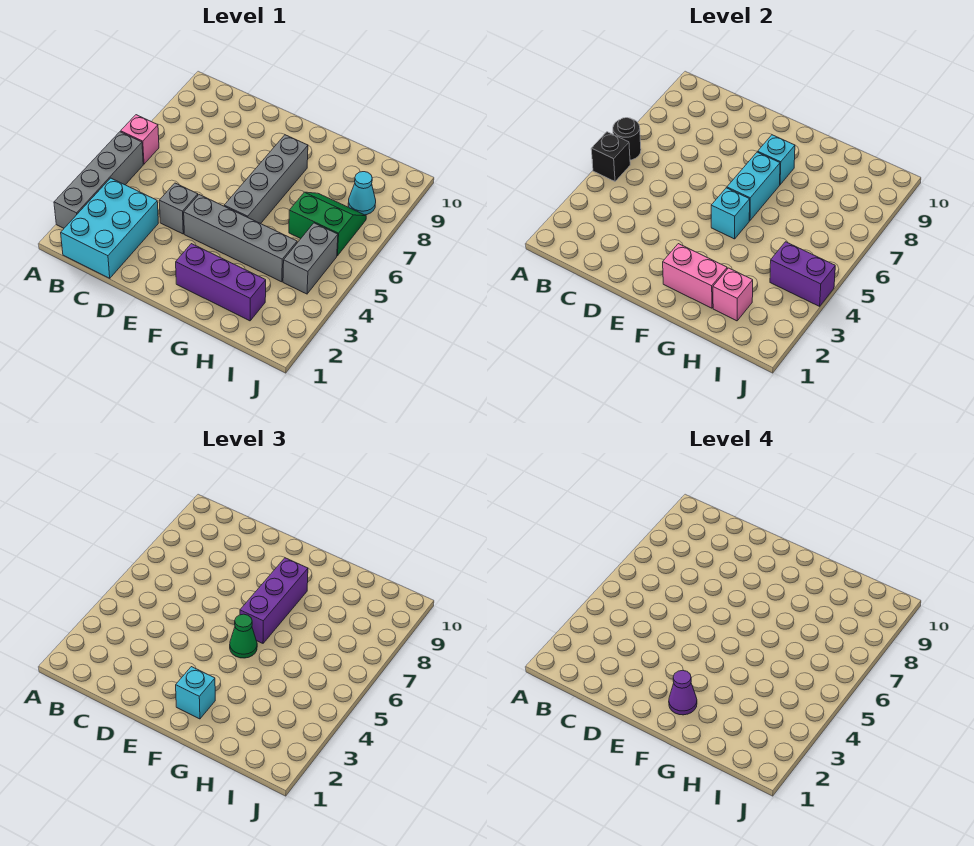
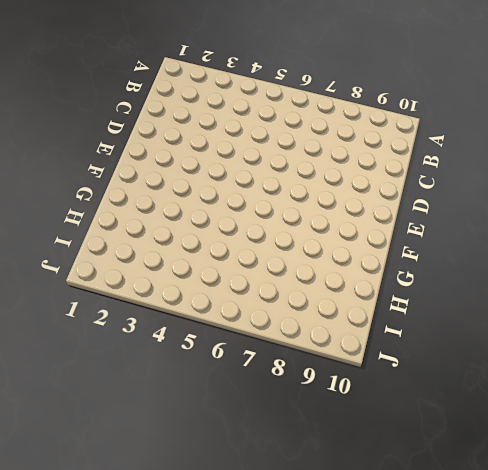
none -> grey 1x4 brick [54,132,143,228]
none -> pink 1x1 brick [121,115,159,164]
none -> cyan 2x3 brick [61,178,158,278]

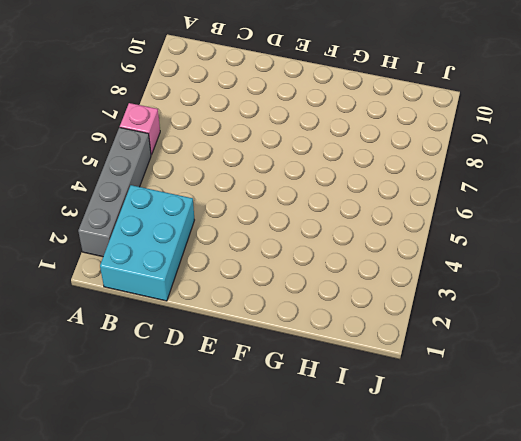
none -> grey 1x1 brick [159,183,198,234]
none -> grey 1x4 brick [184,195,297,282]
none -> purple 1x3 brick [176,244,266,321]

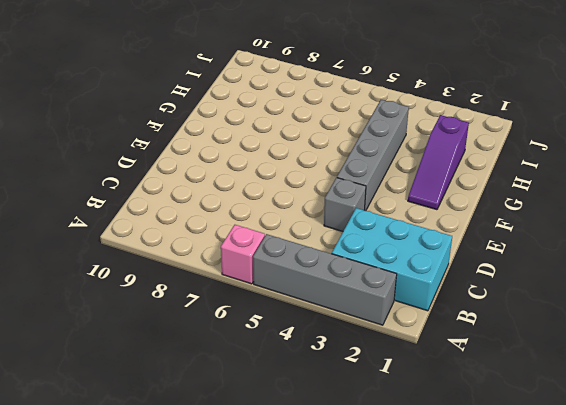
purple 1x3 slope [408,115,469,210] -> purple 1x3 brick [176,244,266,321]
none -> grey 1x4 brick [224,135,308,224]
none -> green 2x2 slope [289,192,366,256]
none -> grey 1x2 brick [283,223,338,294]

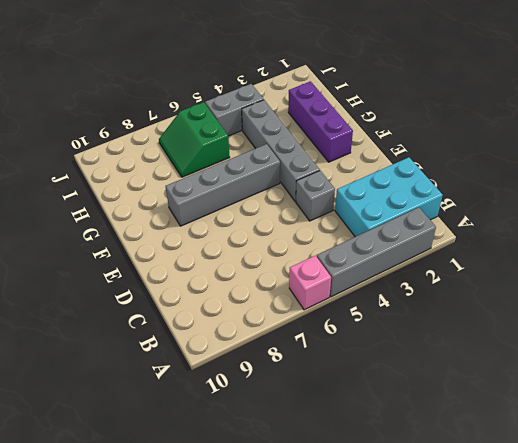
none -> cyan 1x1 cone [348,172,376,215]
none -> black 1x1 brick [591,132,630,181]
none -> black 1x1 round brick [613,118,641,160]

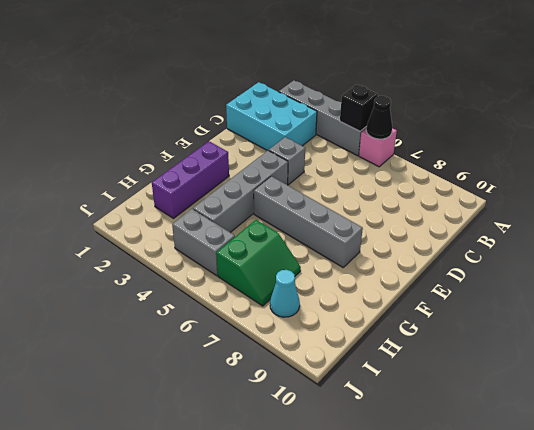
black 1x1 cone [366,96,392,139] -> black 1x1 round brick [613,118,641,160]
none -> pink 1x2 brick [663,244,727,308]
none -> cyan 1x1 brick [711,188,750,239]
none -> cyan 1x2 brick [727,152,780,220]

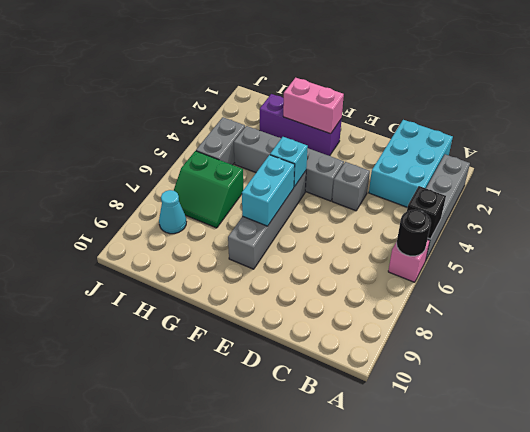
none -> cyan 1x1 brick [758,135,795,184]
none -> pink 1x1 brick [713,268,753,321]
none -> purple 1x2 brick [770,242,835,306]

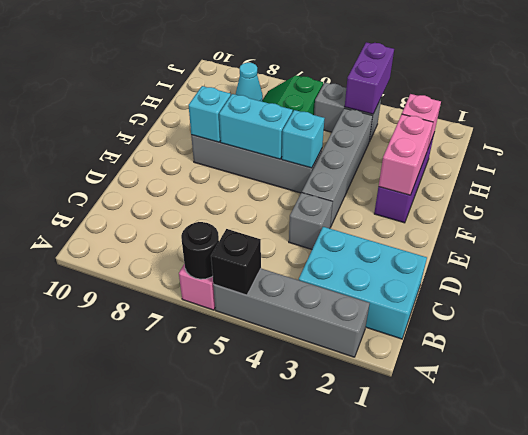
none -> cyan 1x1 brick [176,667,215,719]
none -> green 1x1 cone [230,614,257,658]
none -> purple 1x3 brick [240,558,308,643]

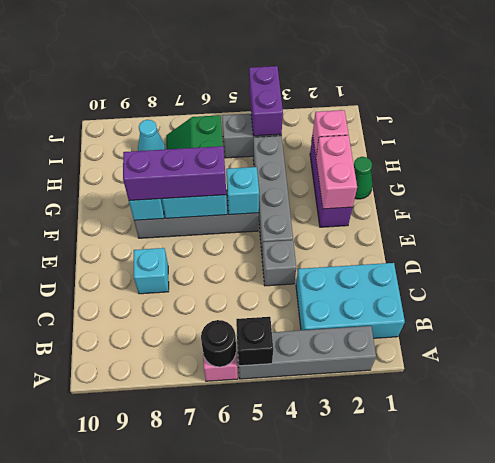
cyan 1x1 brick [134,248,169,294] -> cyan 1x1 brick moved to [176,667,215,719]
green 1x1 cone [354,157,372,199] -> green 1x1 cone moved to [230,614,257,658]
none -> purple 1x1 cone [669,670,697,715]

